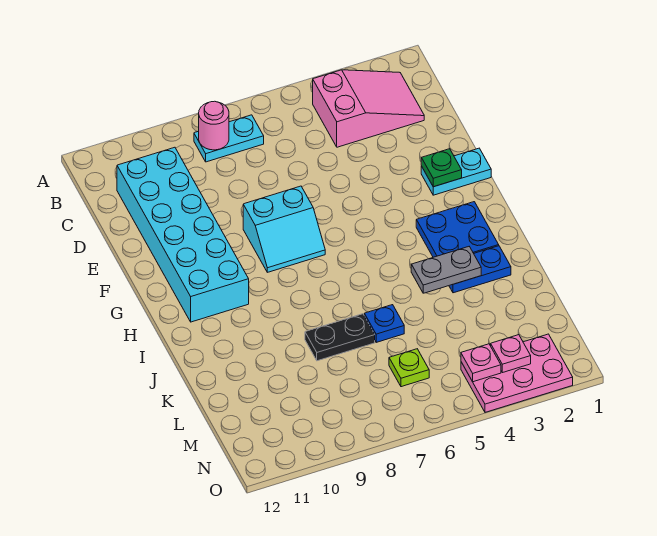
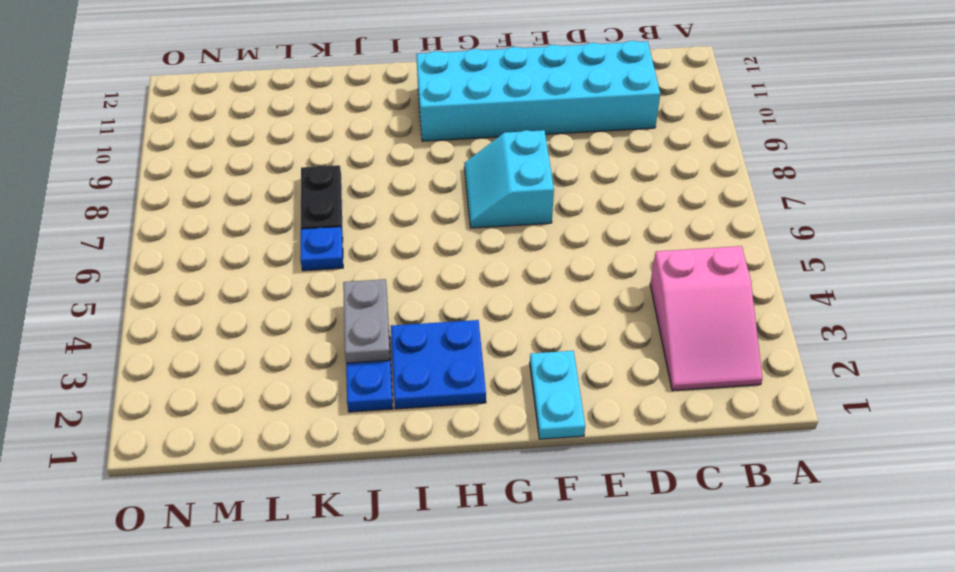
none -> cyan 1x2 plate [194,115,264,162]
none -> lime 1x1 plate [389,349,429,387]
none -> pink 2x3 plate [461,334,573,412]

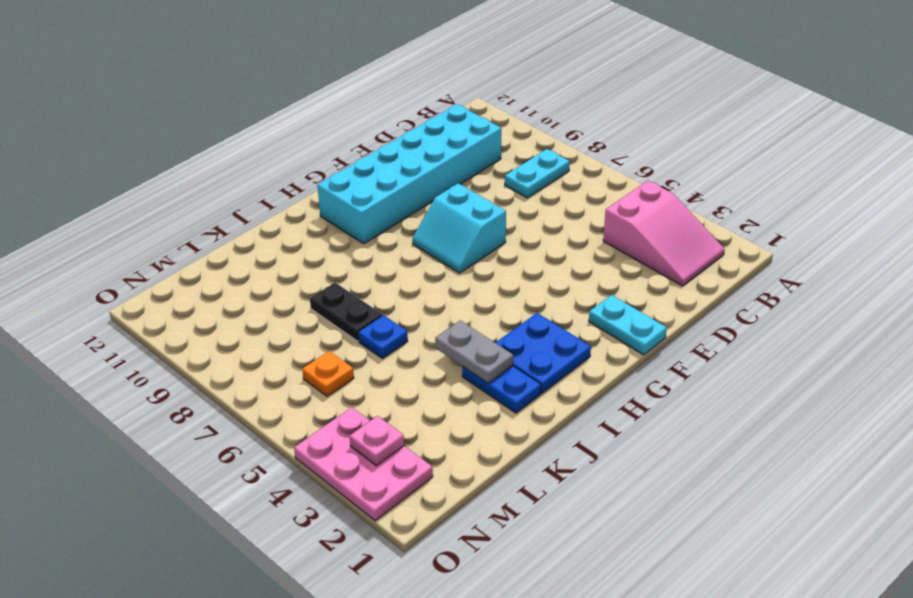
cyan 1x2 plate [505,149,570,198] -> cyan 1x2 plate turned to [194,115,264,162]
orange 1x1 plate [302,351,354,396] -> lime 1x1 plate [389,349,429,387]
none -> pink 1x1 round brick [199,101,229,150]
none -> green 1x1 plate [421,149,462,187]
none -> pink 1x1 plate [461,344,501,382]

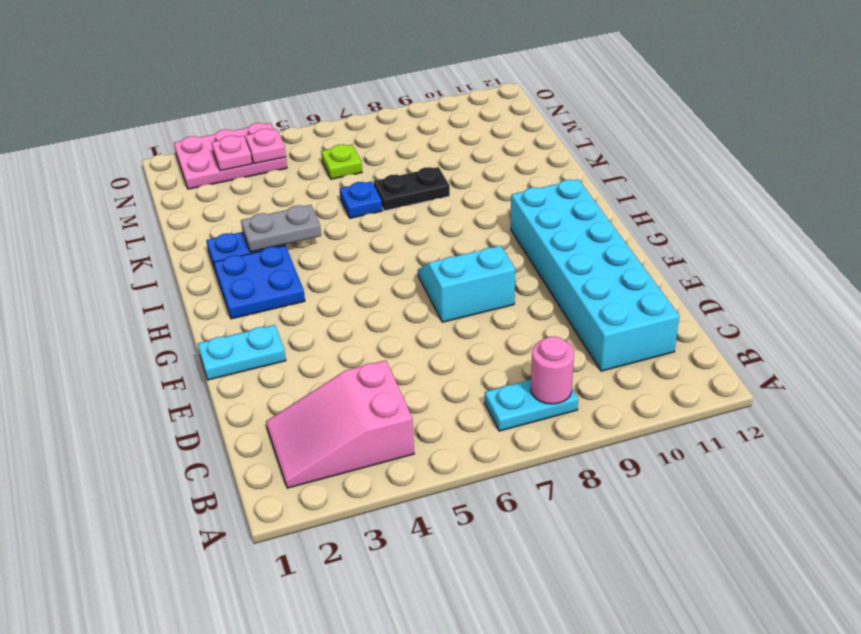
none -> green 1x1 plate [421,149,462,187]

